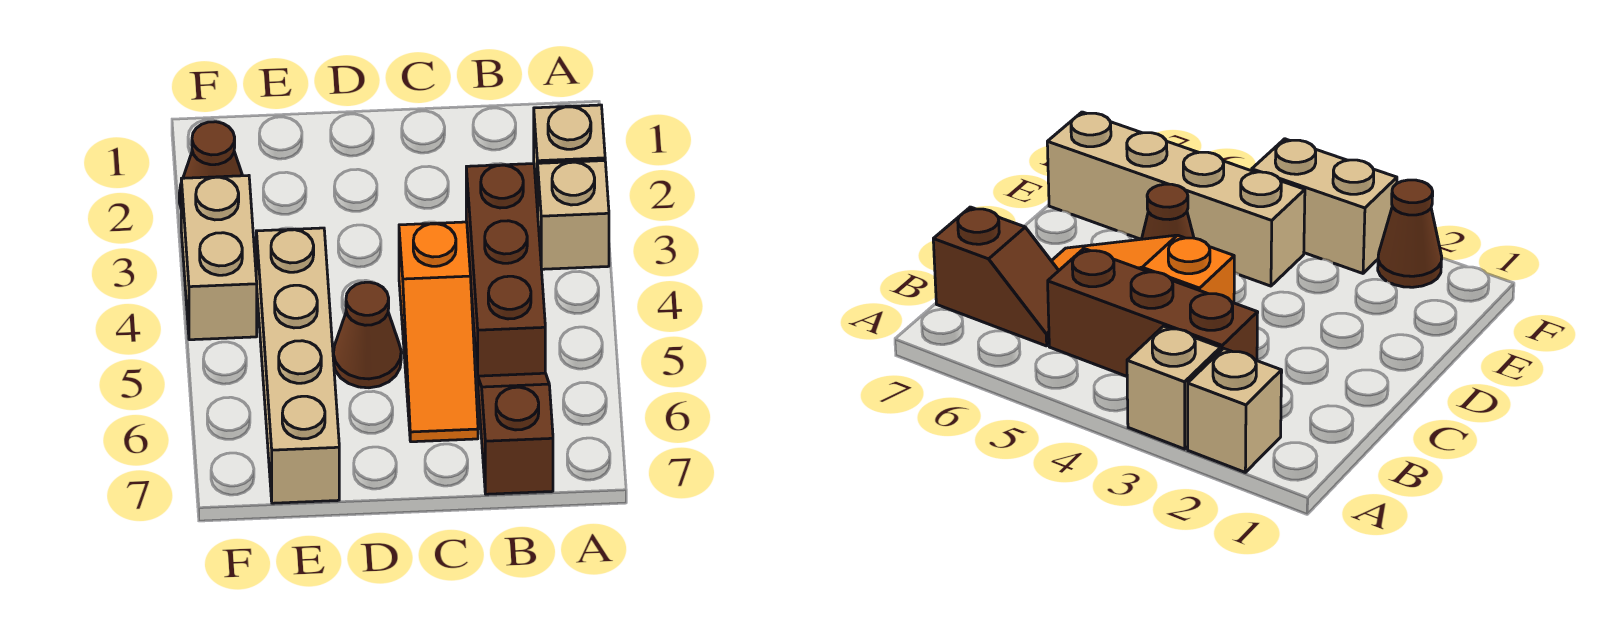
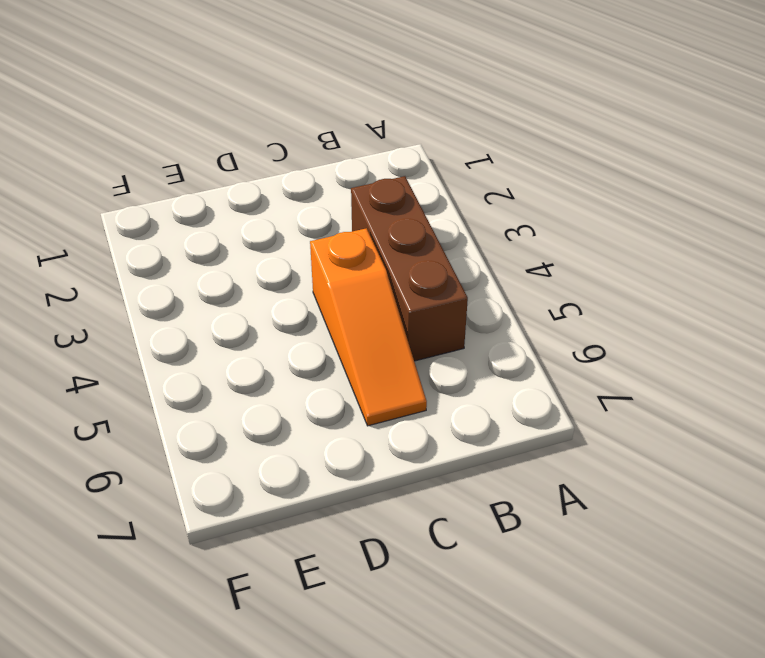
none -> tan 1x1 brick [534,105,605,212]
none -> tan 1x1 brick [538,161,609,269]

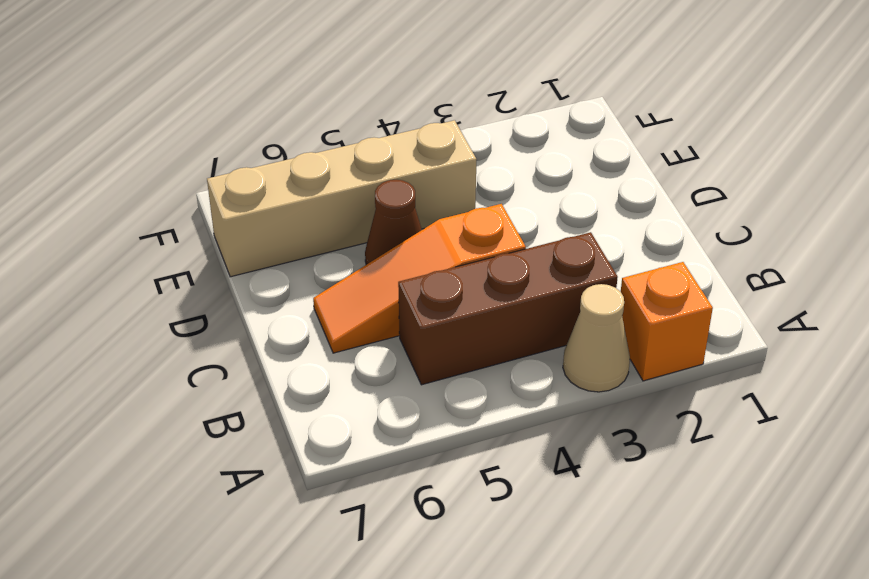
orange 1x1 brick [621,262,713,381] -> tan 1x1 brick [534,105,605,212]
tan 1x1 cone [563,284,630,392] -> tan 1x1 brick [538,161,609,269]
none -> brown 1x2 slope [478,373,553,494]
none -> brown 1x1 cone [179,122,243,206]

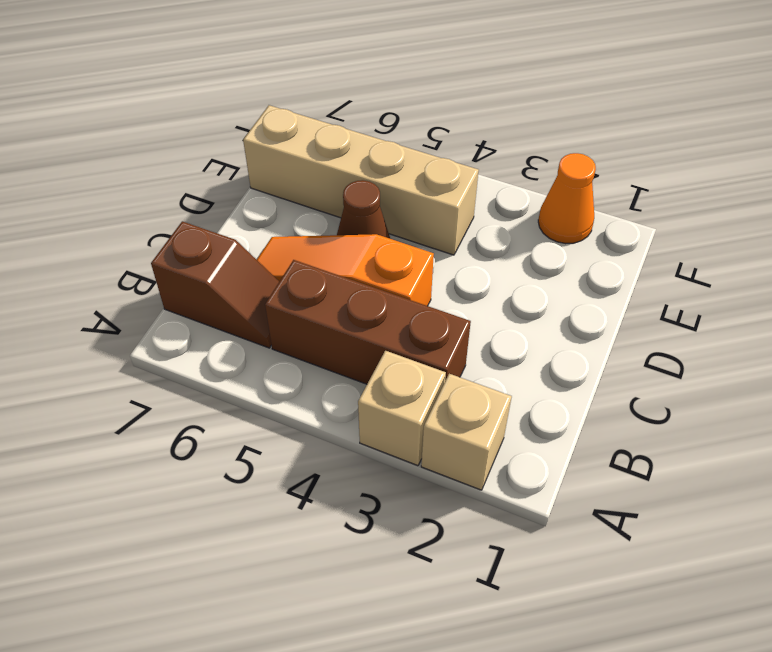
orange 1x1 cone [538,153,596,244] -> brown 1x1 cone [179,122,243,206]
none -> tan 1x2 brick [181,176,257,340]

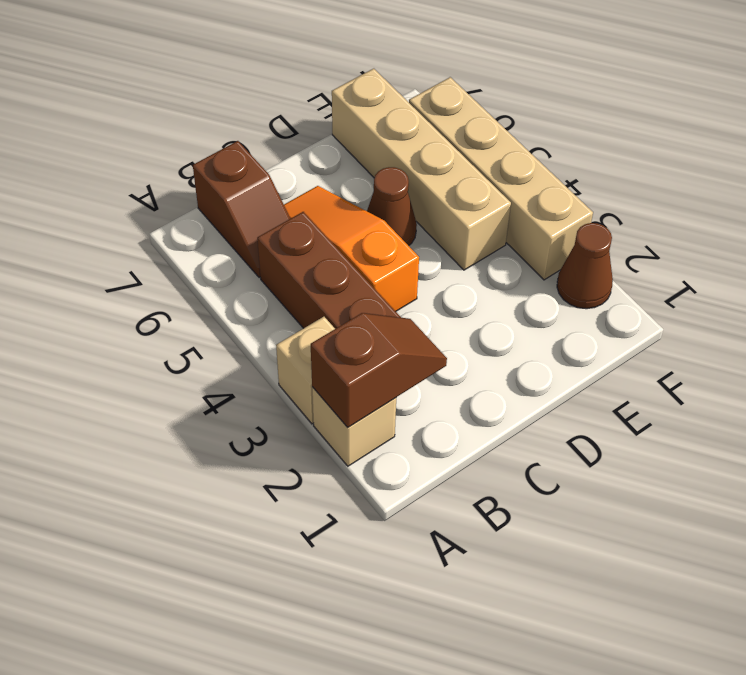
brown 1x2 slope [311,313,447,427] -> none
tan 1x4 brick [409,77,593,280] -> tan 1x2 brick [181,176,257,340]

